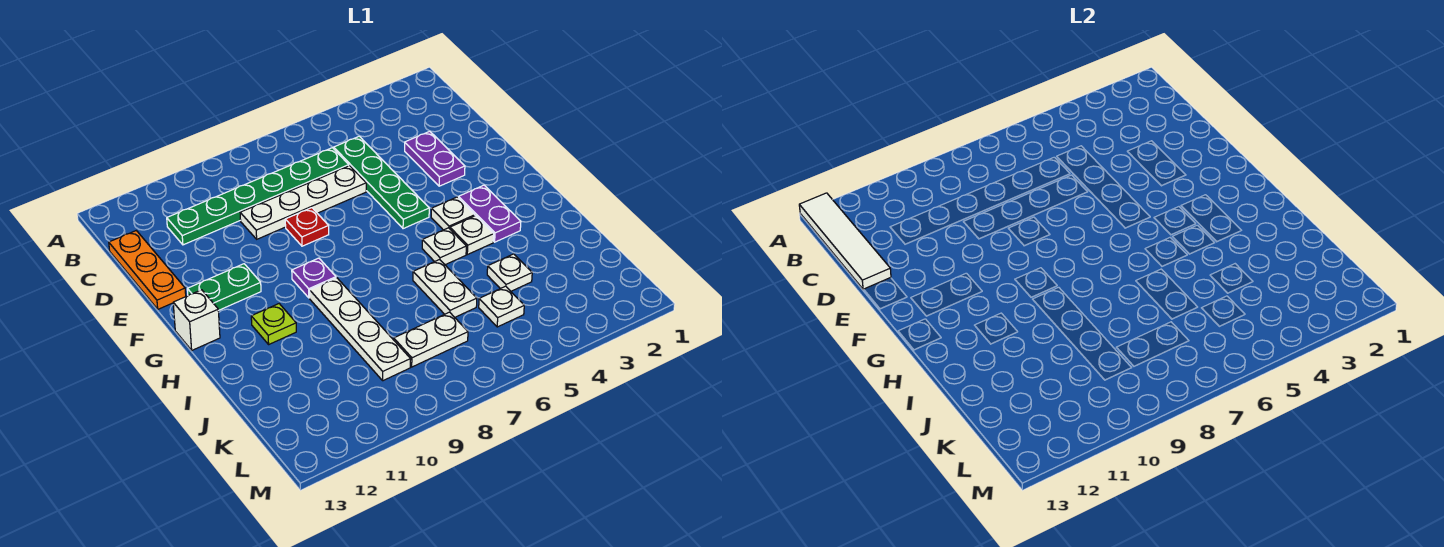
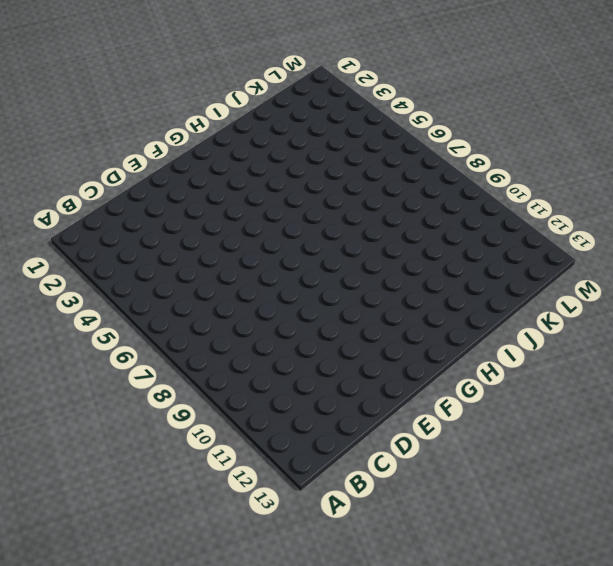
none -> green 1x4 plate [334,136,429,229]
none -> green 1x6 plate [167,148,349,245]
none -> orange 1x3 plate [109,231,186,309]

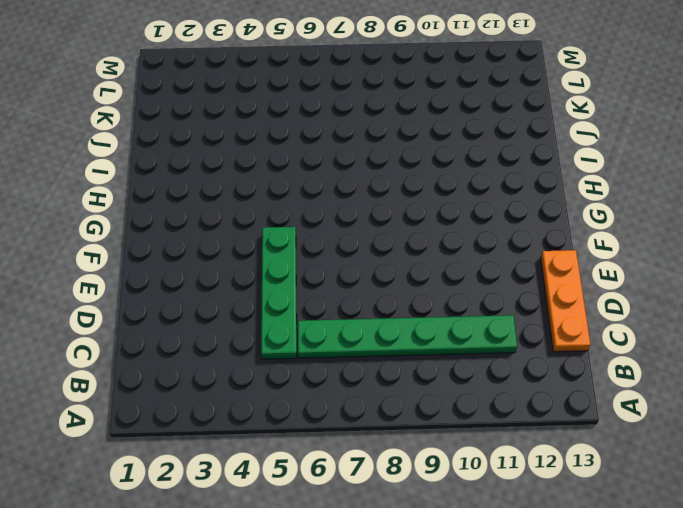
none -> purple 1x2 plate [405,131,465,186]
none -> white 1x4 plate [240,166,366,239]
none -> red 1x1 plate [285,208,329,246]

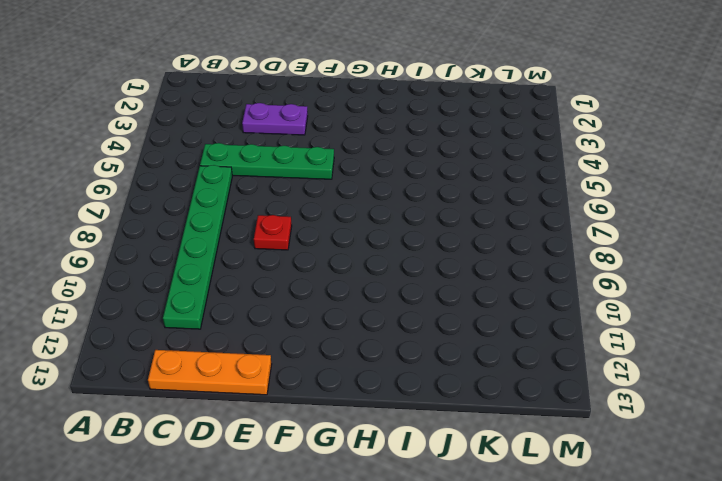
none -> white 1x4 plate [240,166,366,239]
none -> green 1x2 plate [187,264,261,311]
none -> purple 1x2 plate [459,185,521,242]

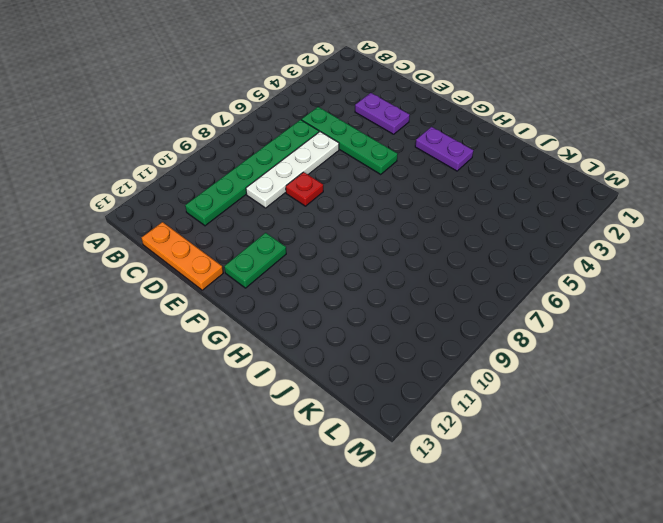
none -> white 1x1 plate [431,197,475,230]
none -> purple 1x1 plate [292,258,336,298]
none -> white 1x1 brick [173,290,220,350]

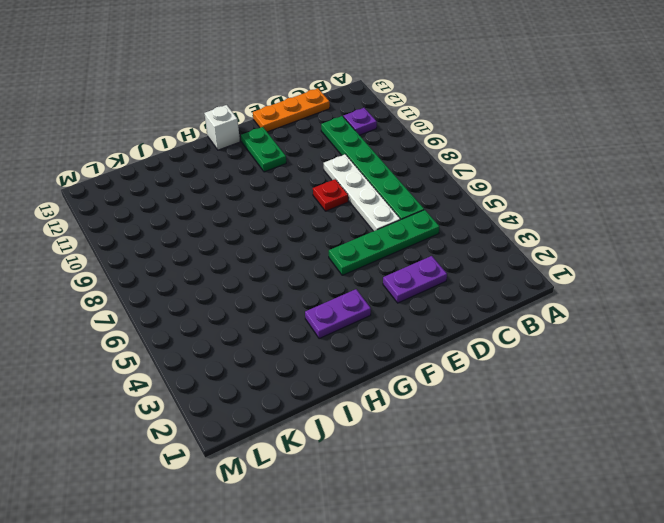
purple 1x1 plate [343,108,377,135] -> purple 1x1 plate moved to [292,258,336,298]
none -> white 1x1 plate [431,197,475,230]
none -> white 1x1 plate [450,216,494,255]
none -> white 1x1 plate [422,228,466,265]

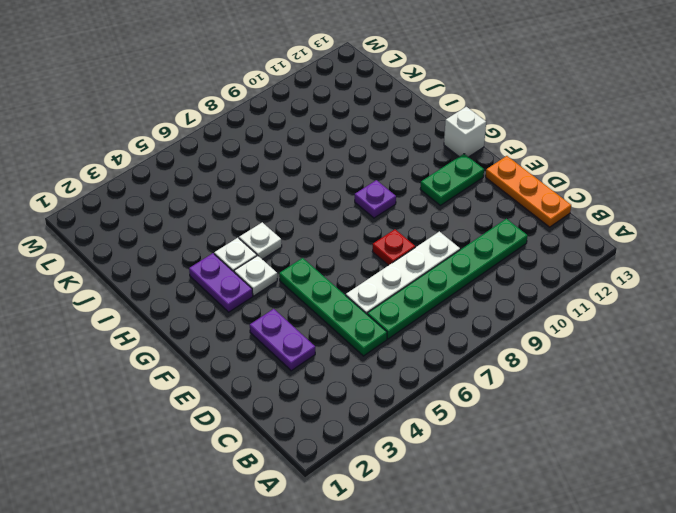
none -> white 1x4 plate [310,278,411,381]
none -> lime 1x1 plate [251,304,296,344]
none -> white 1x2 plate [413,260,477,317]

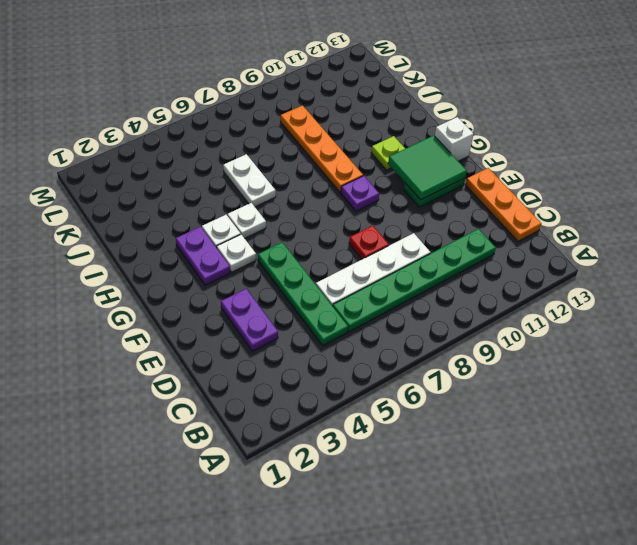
green 2x2 tile [388,135,467,200] -> none
orange 1x4 plate [281,106,363,192] -> white 1x4 plate [310,278,411,381]
none -> white 1x1 plate [487,254,532,291]
none -> white 1x1 plate [479,286,524,327]
none -> white 1x2 plate [394,312,468,367]

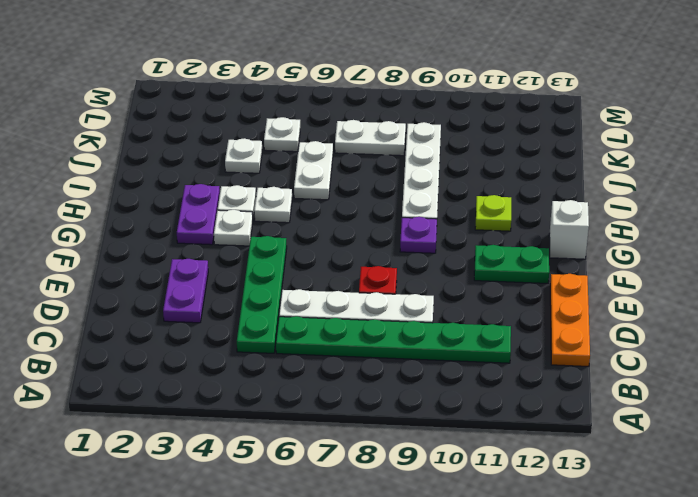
none -> white 1x4 tile [799,193,891,289]

